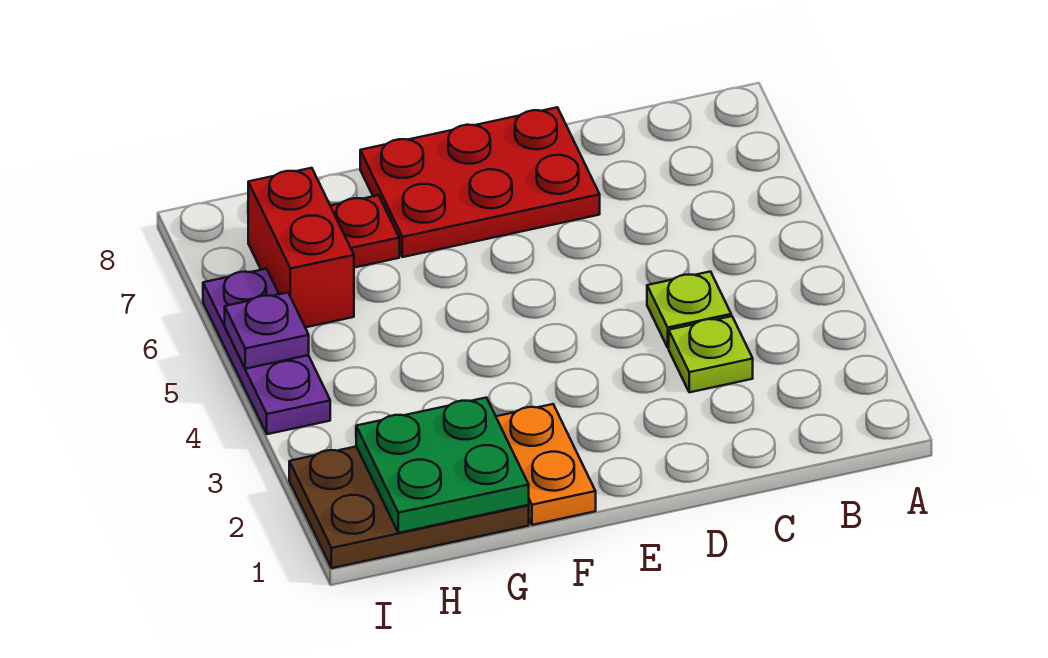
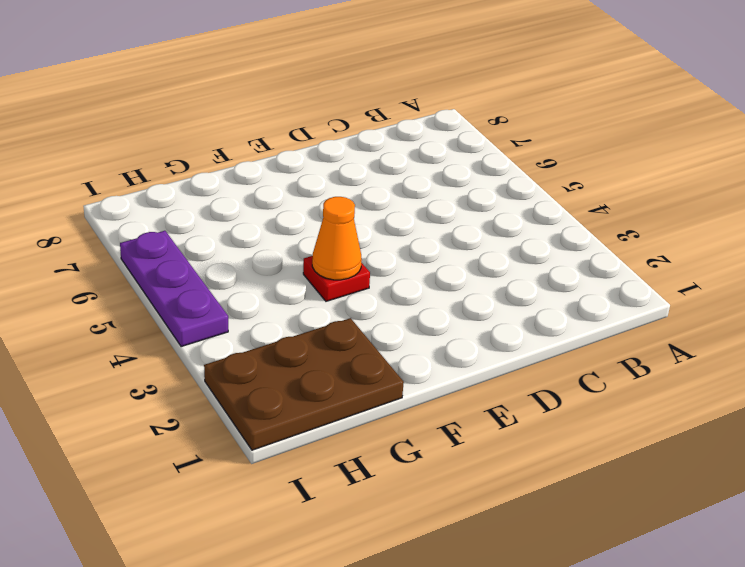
red 1x1 plate [303,256,370,301] -> red 1x1 plate moved to [331,195,399,268]
orange 1x1 cone [312,197,362,280] -> none
none -> lime 1x1 plate [669,316,753,392]
none -> lime 1x1 plate [647,272,731,348]

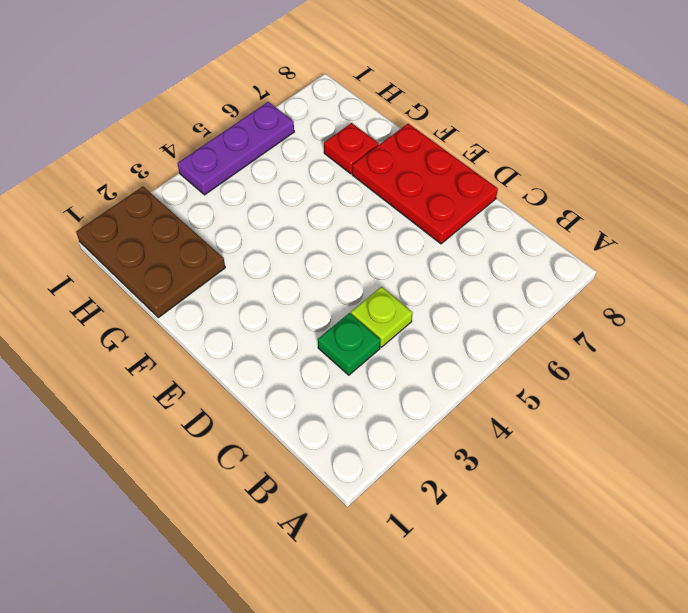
green 1x1 plate [318,313,381,375] -> lime 1x1 plate [669,316,753,392]
none -> orange 1x2 plate [496,404,596,525]
none -> red 1x2 brick [248,168,354,327]

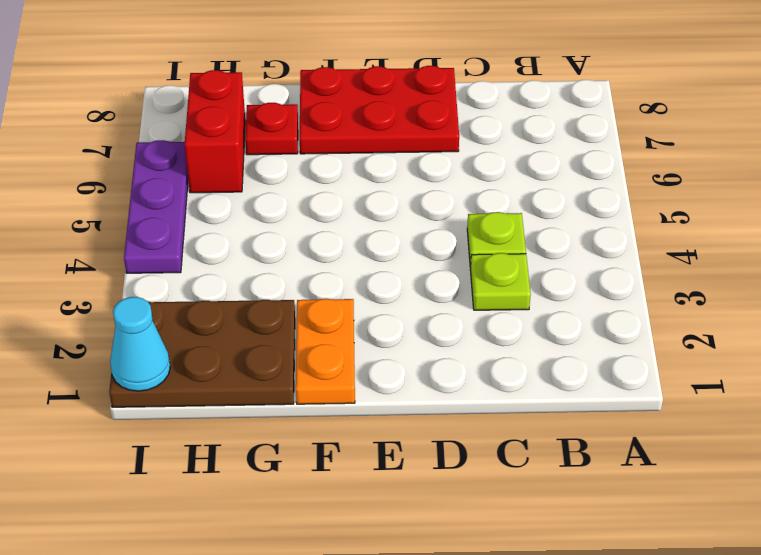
cyan 1x1 cone [110,297,170,391] -> none
none -> green 2x2 plate [356,398,529,533]
none -> purple 1x1 plate [225,293,309,369]

